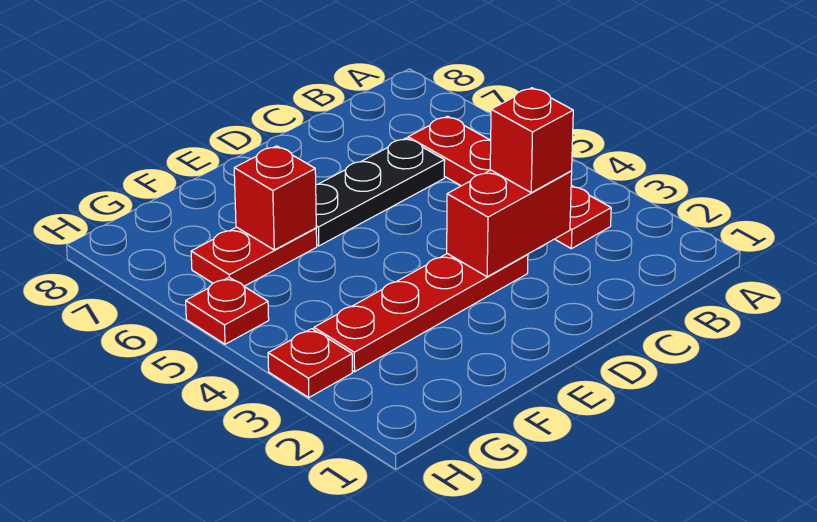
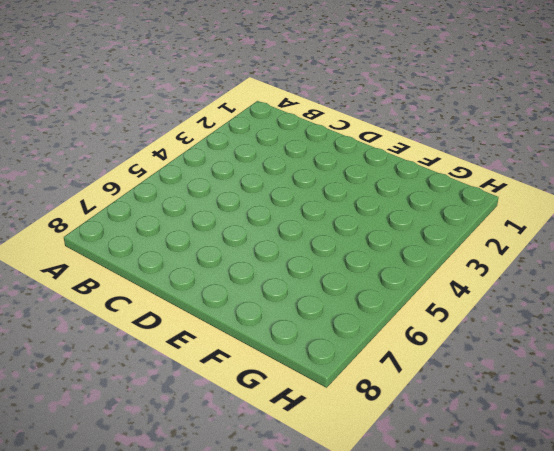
none -> red 1x4 plate [408,116,611,249]
none -> black 1x3 plate [316,138,445,246]

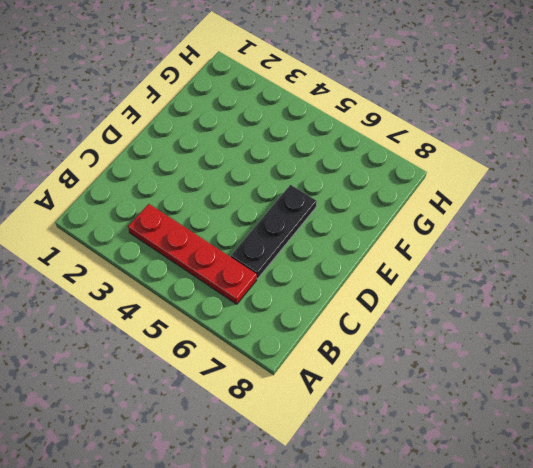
none -> red 1x4 plate [314,254,528,372]
none -> red 1x2 plate [191,227,317,286]

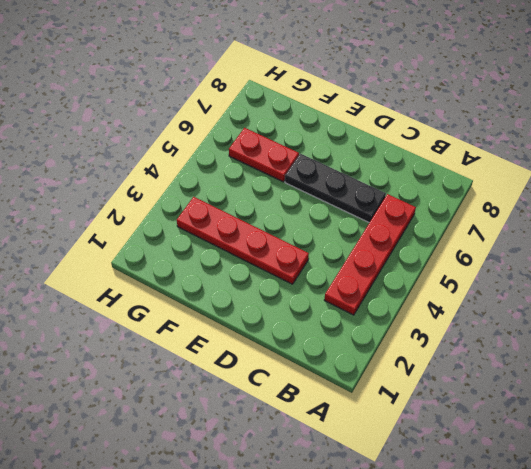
none -> red 1x1 plate [268,329,352,398]
none -> red 1x1 plate [186,277,269,344]

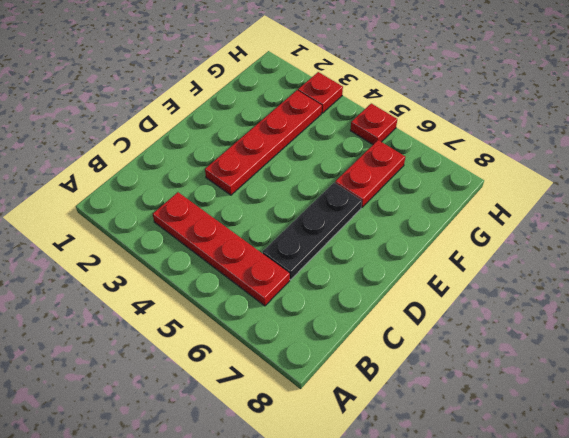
none -> red 1x2 brick [447,170,572,277]
none -> red 1x1 brick [234,146,316,250]

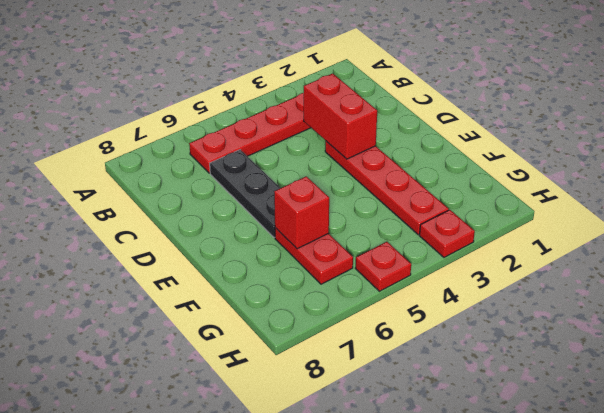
none -> red 1x1 brick [490,88,573,192]

